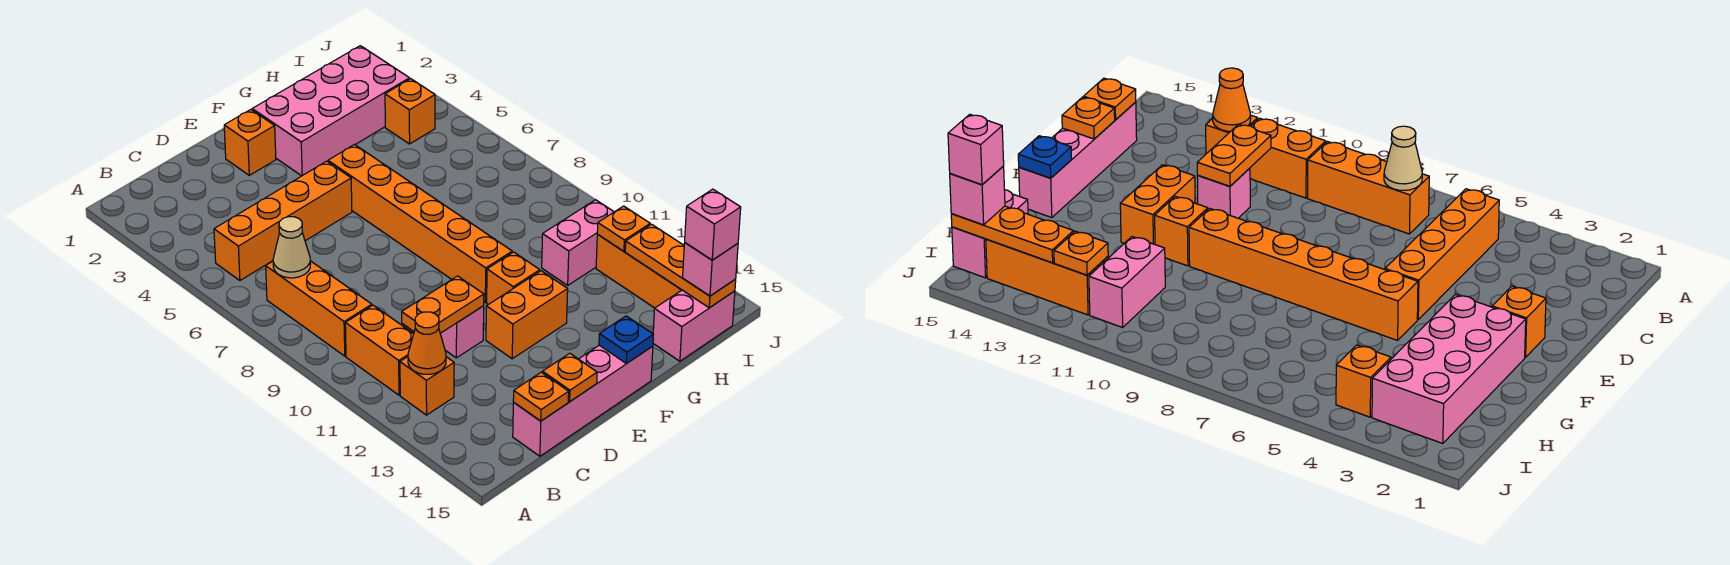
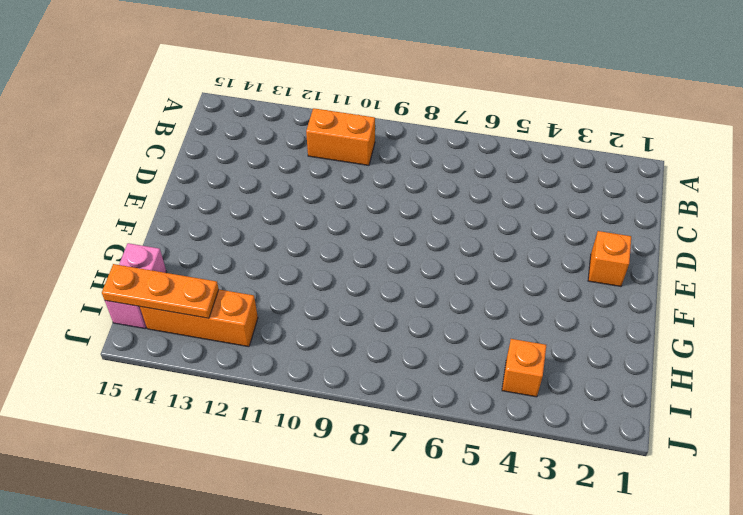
none -> orange 1x4 brick [214,161,352,280]
none -> orange 1x3 brick [266,261,372,356]
none -> orange 1x1 brick [400,357,454,415]

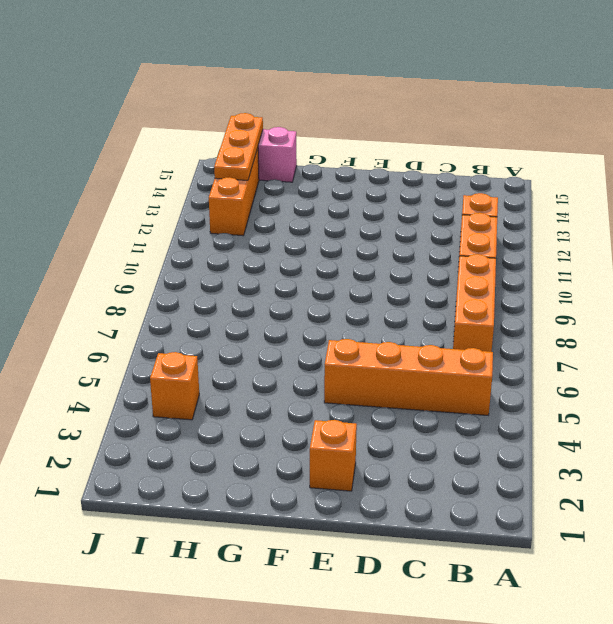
none -> pink 1x4 brick [513,345,653,456]
none -> pink 1x1 brick [440,306,484,358]
none -> orange 1x2 brick [486,271,568,359]

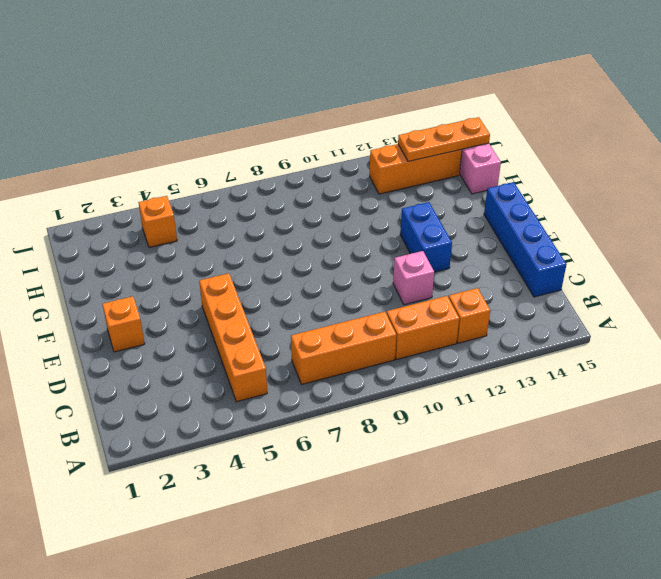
blue 1x4 brick [484,182,567,297] -> pink 1x4 brick [513,345,653,456]
blue 1x2 brick [400,202,452,272] -> orange 1x2 brick [486,271,568,359]
none -> pink 2x4 brick [252,46,409,176]
none -> orange 1x6 brick [328,145,512,302]
none -> orange 1x1 brick [487,252,540,305]

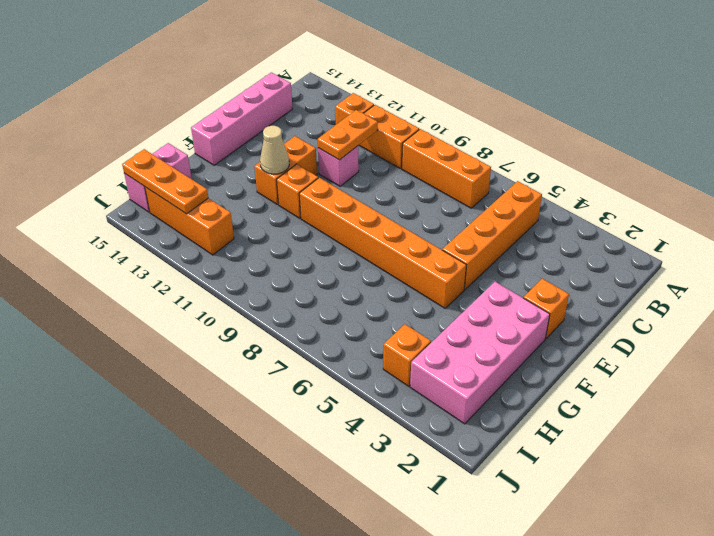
tan 1x1 cone [260,126,289,174] -> tan 1x1 cone moved to [273,217,310,278]
none -> pink 1x2 brick [542,200,614,285]
none -> orange 1x1 cone [408,312,446,374]
none -> orange 1x1 plate [513,372,569,421]

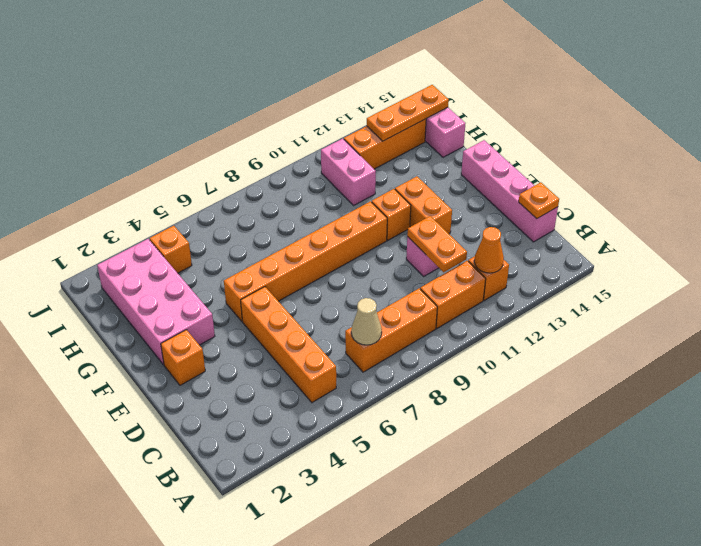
none -> orange 1x1 plate [543,353,597,402]
none -> blue 1x1 plate [599,316,653,364]
none -> orange 1x1 plate [597,206,650,251]

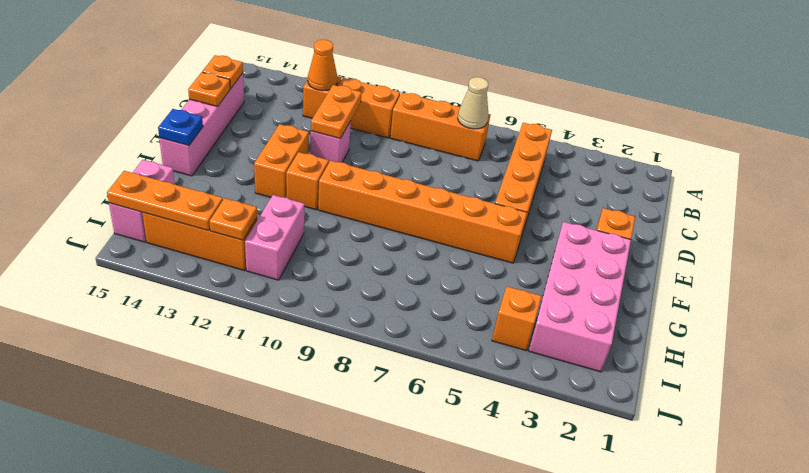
none -> pink 1x1 brick [683,243,738,296]
none -> pink 1x1 brick [685,189,741,260]

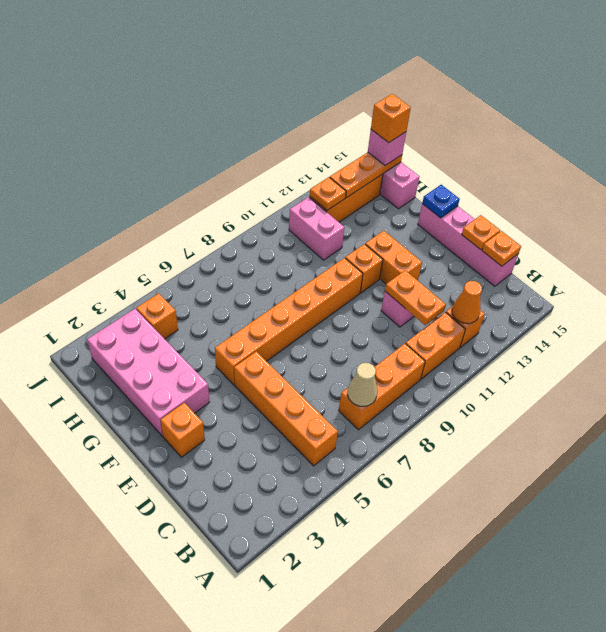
orange 1x1 brick [371,94,411,143] -> pink 1x1 brick [685,189,741,260]

